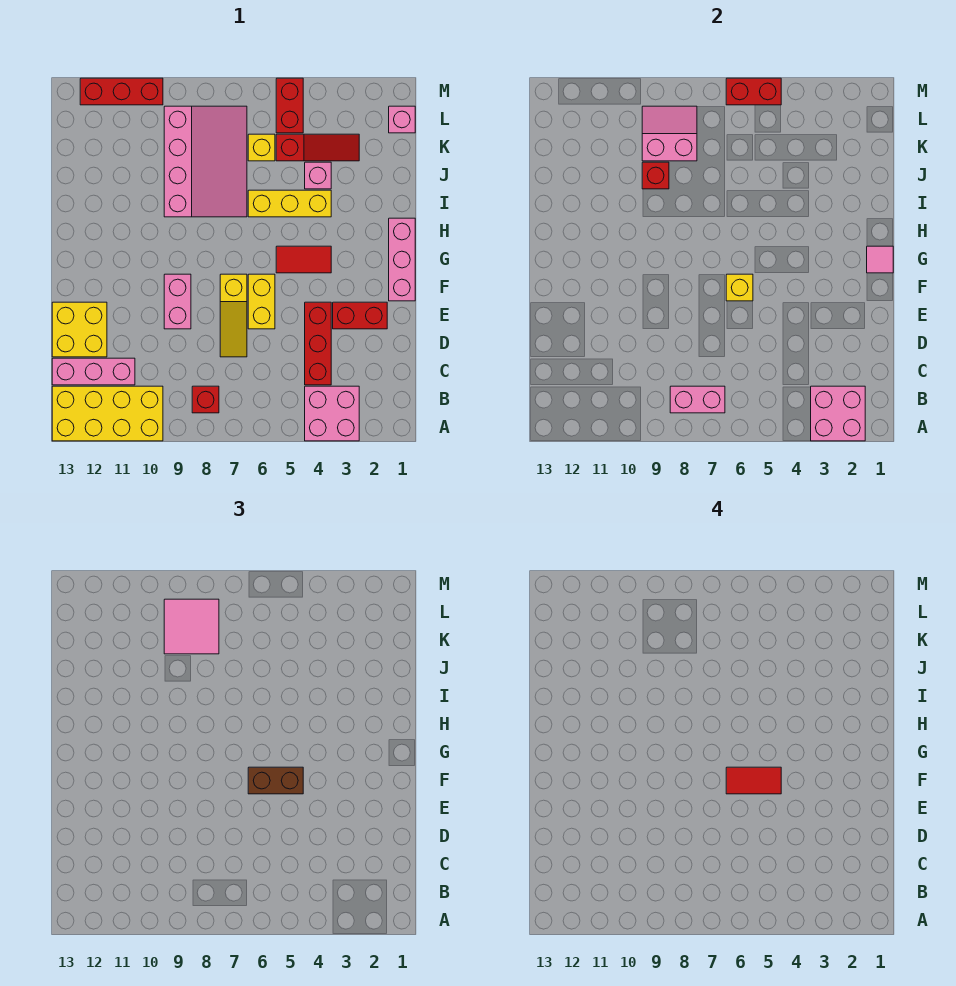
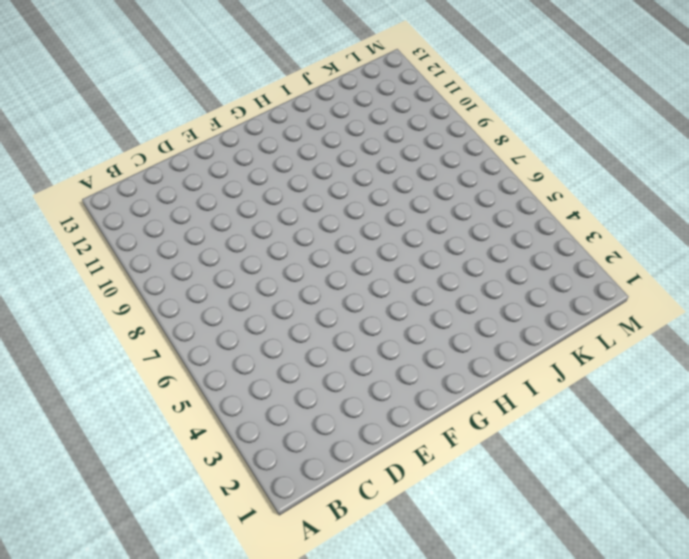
none -> pink 2x2 brick [305,386,359,441]
none -> yellow 2x4 brick [52,386,163,441]
none -> red 1x1 brick [192,386,219,413]
none -> red 1x3 brick [305,302,331,385]

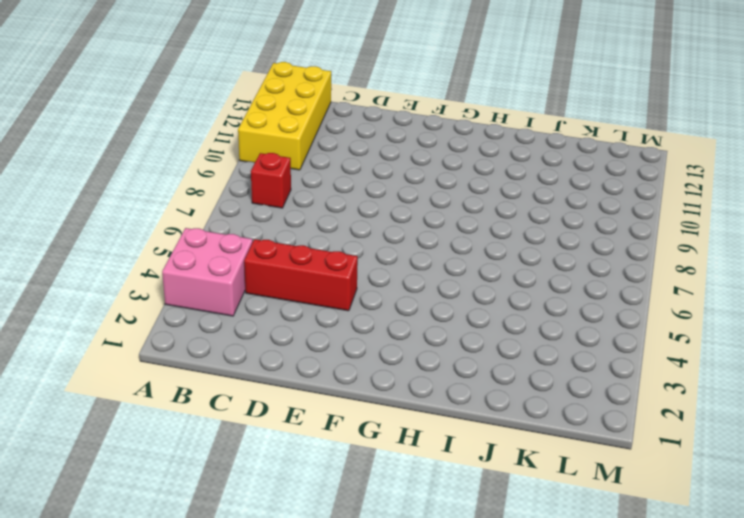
none -> pink 1x3 brick [52,358,135,385]
none -> yellow 1x3 slope [220,274,247,357]
none -> yellow 2x2 brick [52,302,107,357]
none -> red 1x2 brick [333,302,387,329]

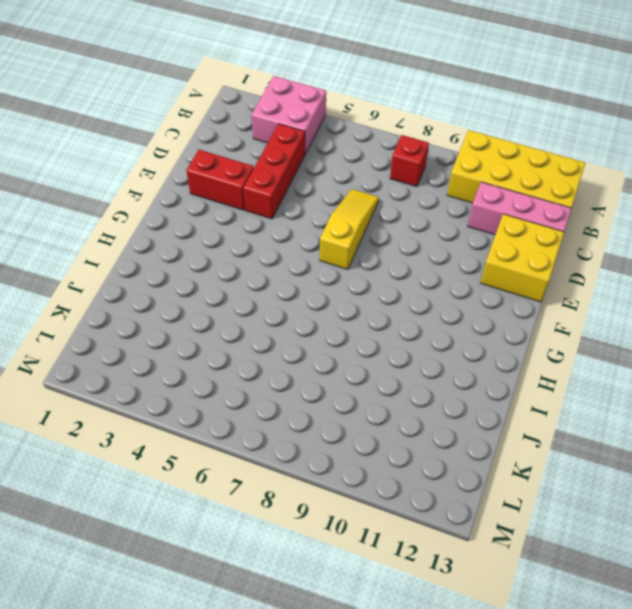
none -> yellow 1x2 brick [248,274,275,329]
none -> pink 1x2 brick [164,274,191,329]
none -> pink 1x3 brick [389,218,415,301]
none -> red 1x2 tile [276,246,331,273]

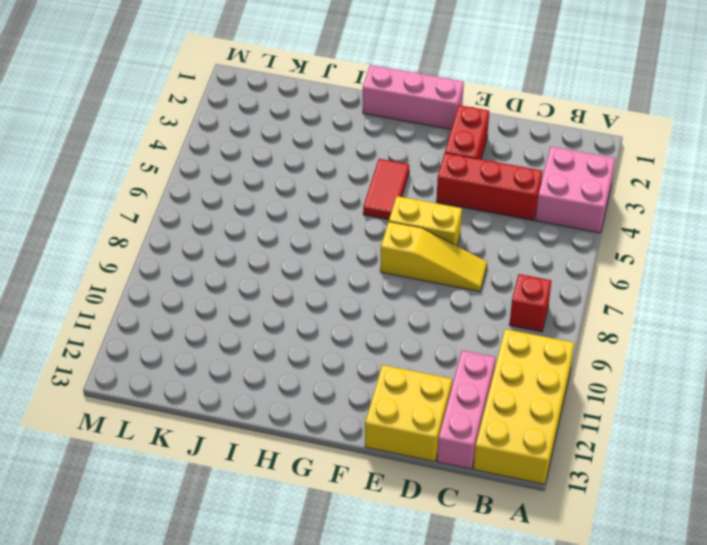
none -> pink 1x2 brick [164,274,191,329]
none -> yellow 1x3 brick [248,190,331,217]
none -> pink 3x4 slope [164,106,247,217]
none -> pink 1x1 brick [305,162,331,189]

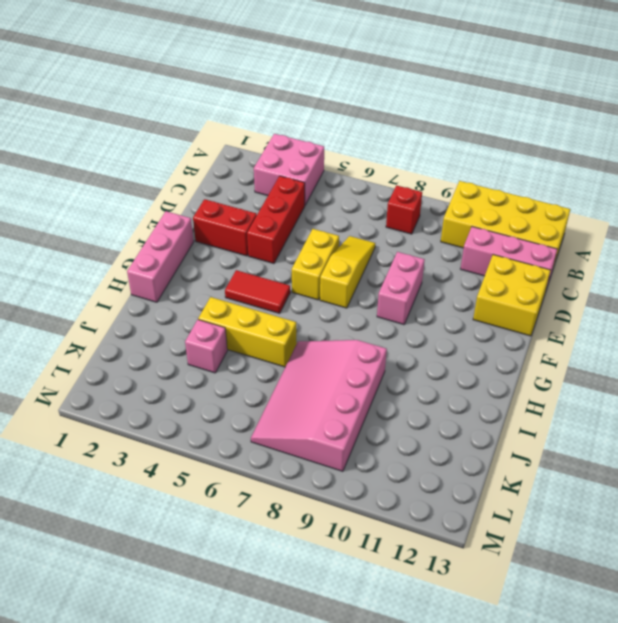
none -> red 1x3 slope [276,134,359,161]
none -> yellow 1x1 brick [248,134,275,161]
none -> pink 1x1 brick [389,106,415,133]
none -> red 1x2 brick [276,78,303,133]

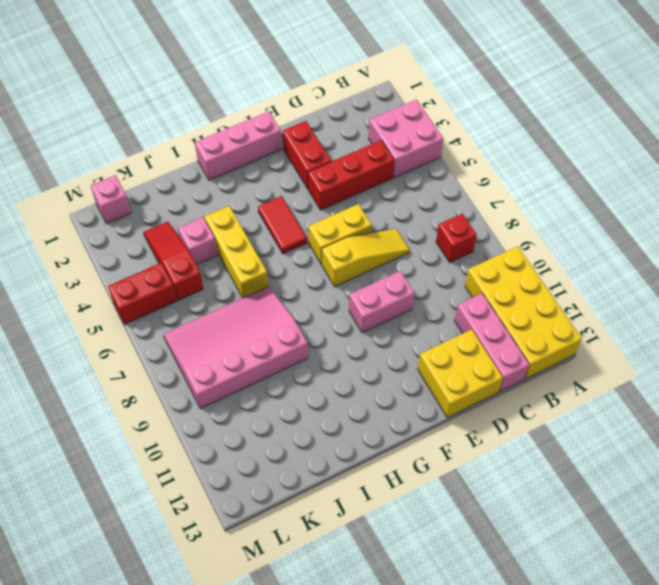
none -> yellow 1x1 brick [248,134,275,161]
none -> red 1x3 brick [80,78,163,105]
none -> pink 2x2 brick [811,386,865,441]
none -> pink 1x2 brick [670,386,725,413]

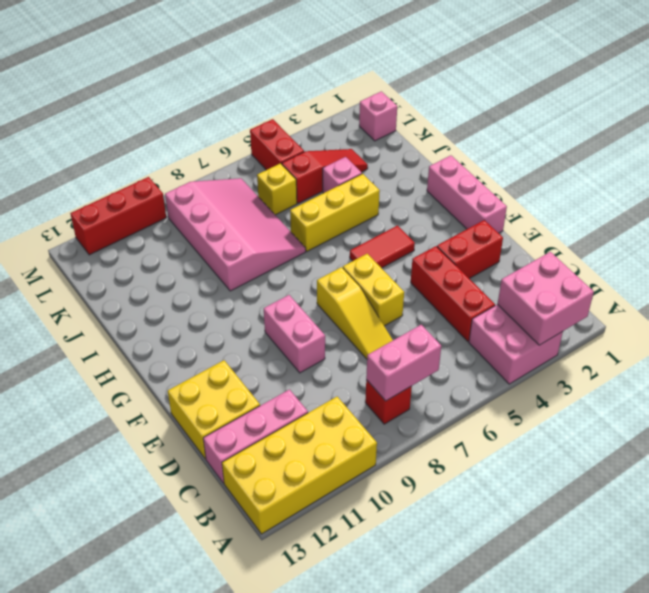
none -> yellow 1x1 brick [726,274,753,301]
none -> pink 1x1 tile [867,246,893,273]
none -> red 1x1 brick [642,162,669,189]
none -> pink 2x2 slope [642,106,697,161]

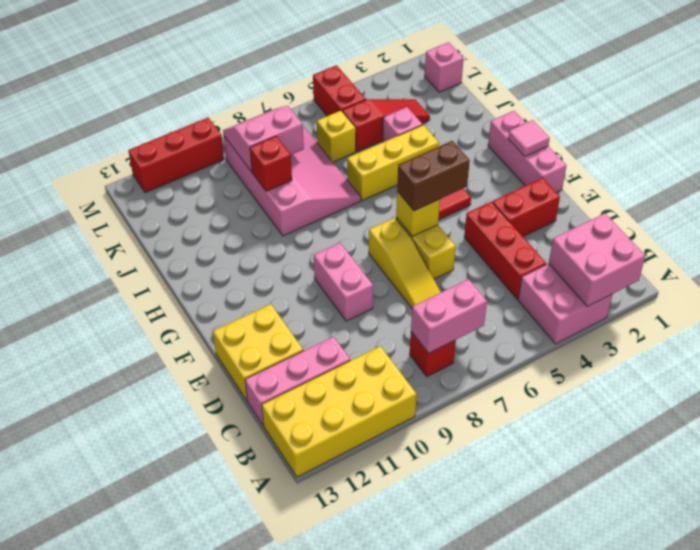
none -> red 1x2 brick [726,78,781,105]
none -> pink 2x2 tile [164,599,219,654]
none -> red 1x2 tile [726,767,781,794]

